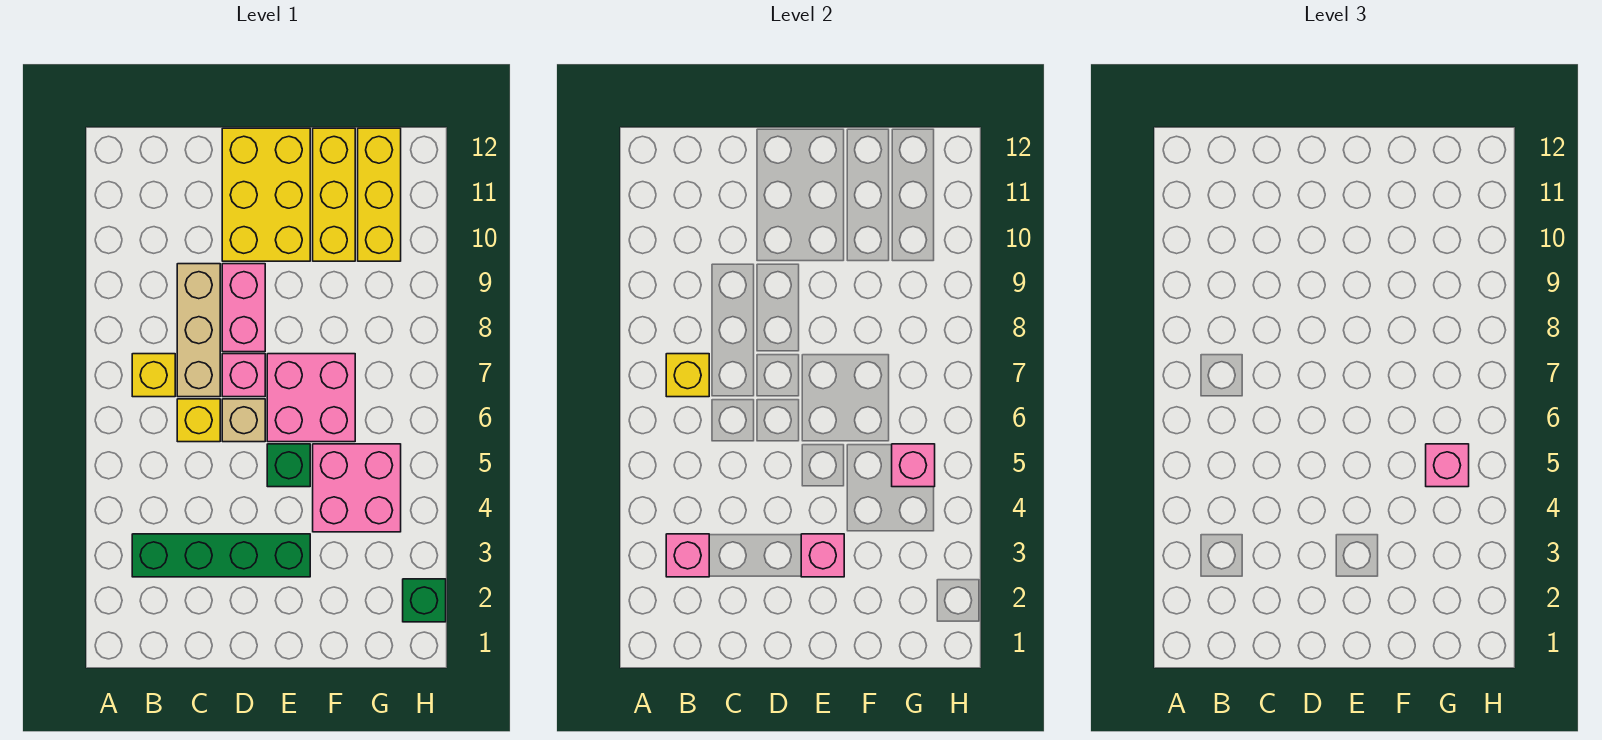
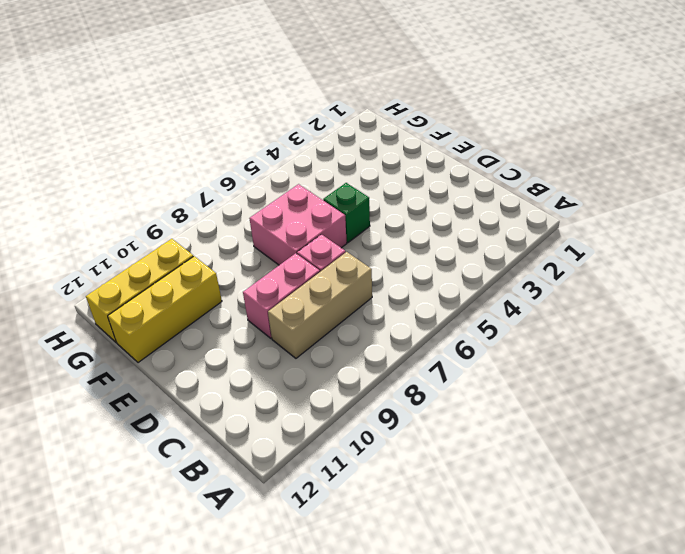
none -> green 1x4 brick [132,534,310,577]
none -> yellow 1x1 brick [132,354,175,397]
none -> yellow 1x1 brick [177,399,220,442]

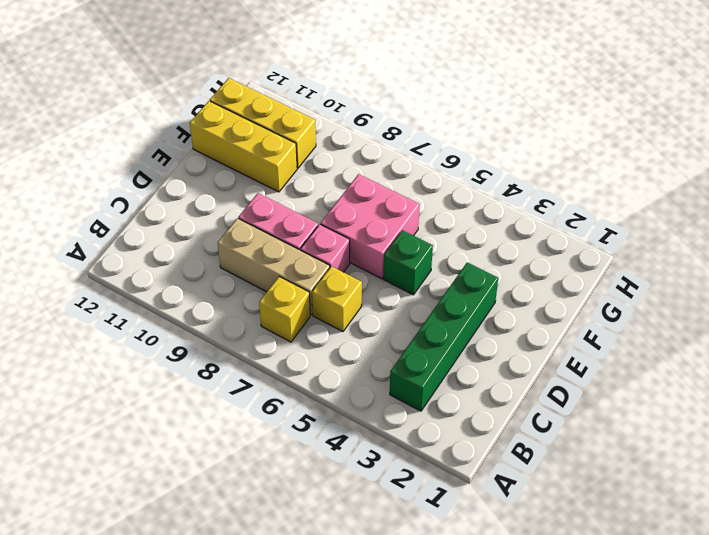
none -> tan 1x1 brick [222,399,265,442]
none -> yellow 2x3 brick [222,128,310,261]
none -> pink 2x2 brick [313,444,401,532]

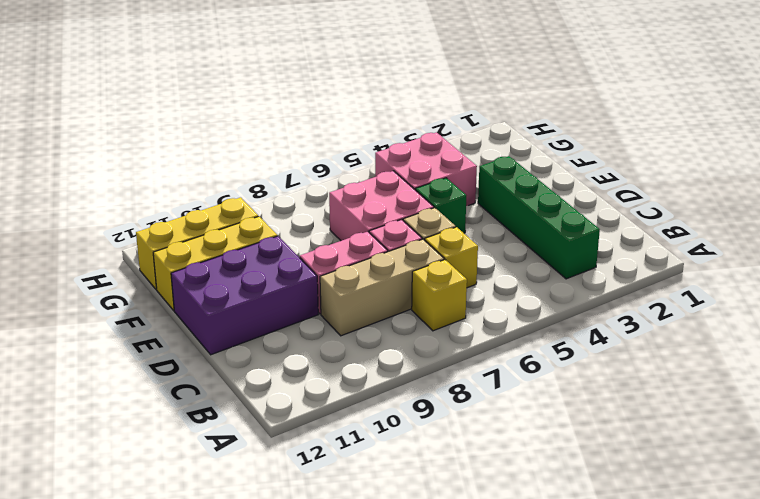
purple 2x3 brick [171,236,318,355] -> yellow 2x3 brick [222,128,310,261]
none -> green 1x1 brick [403,579,446,622]
none -> pink 1x1 brick [666,534,709,577]
none -> yellow 1x1 brick [666,354,709,397]

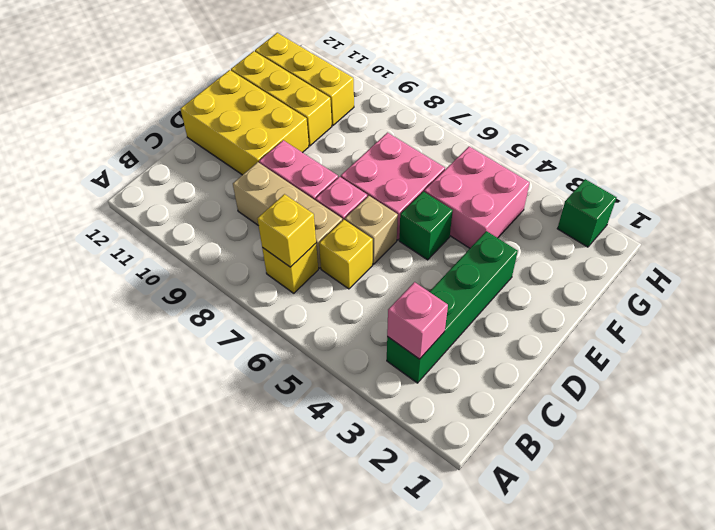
none -> pink 1x1 brick [801,534,844,577]
none -> pink 1x1 brick [892,444,935,487]
none -> pink 1x1 brick [1426,444,1469,487]

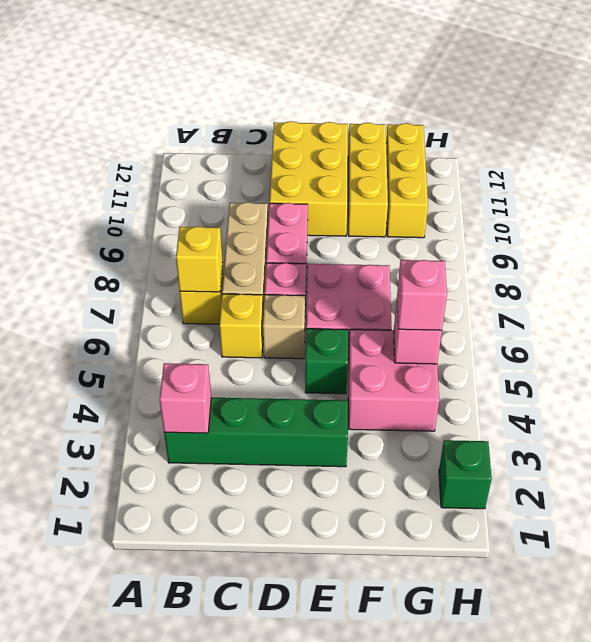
none -> pink 1x1 brick [801,534,844,577]

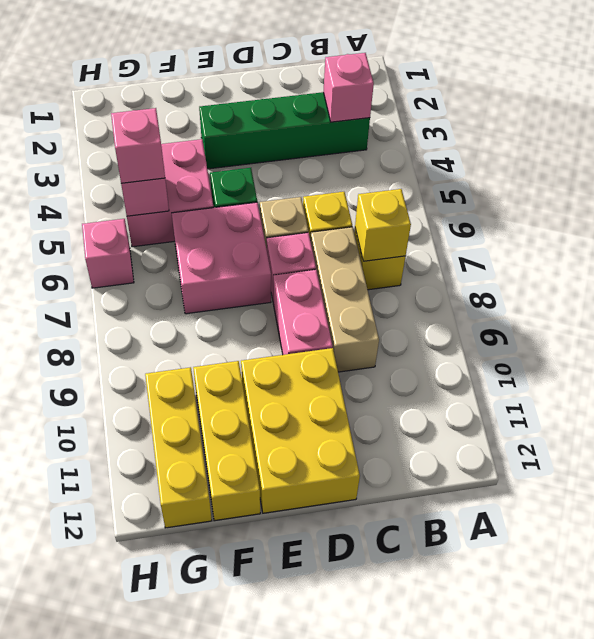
pink 1x1 brick [82,219,134,288] -> pink 1x1 brick moved to [801,534,844,577]
none -> green 1x1 brick [403,579,446,622]

